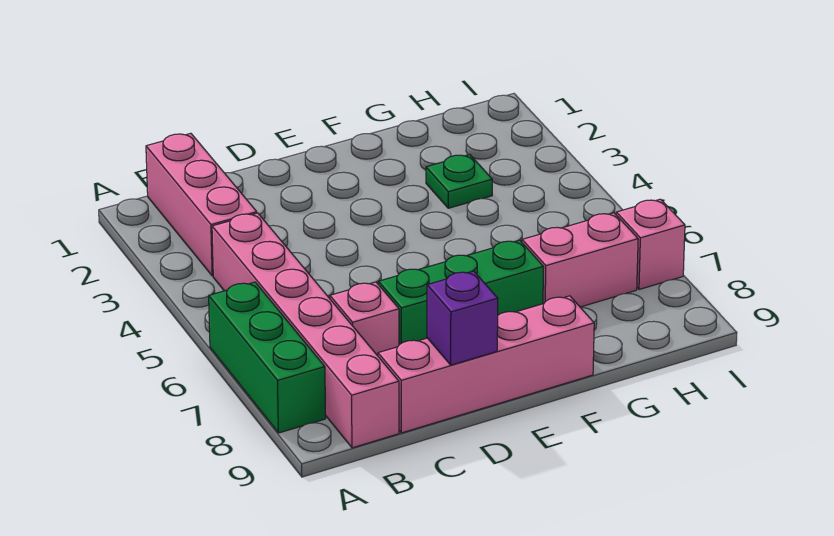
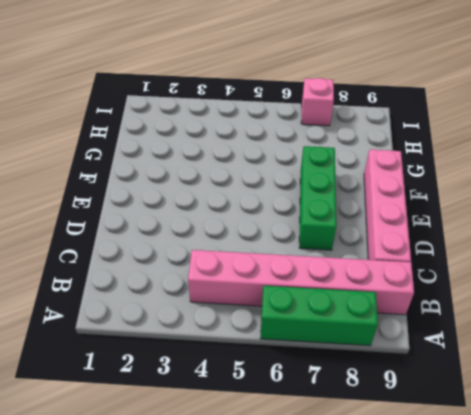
none -> pink 1x3 brick [146,133,257,276]
none -> pink 1x1 brick [330,282,399,356]

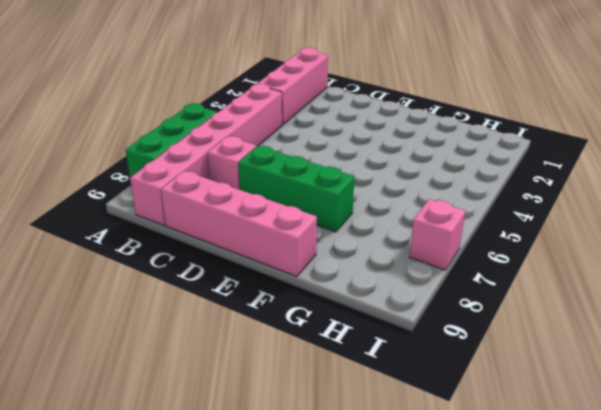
none -> green 1x1 plate [426,154,492,208]
none -> pink 1x2 brick [522,213,638,307]

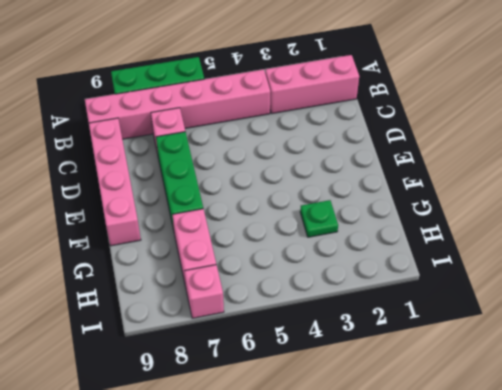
none -> purple 1x1 brick [427,271,498,365]

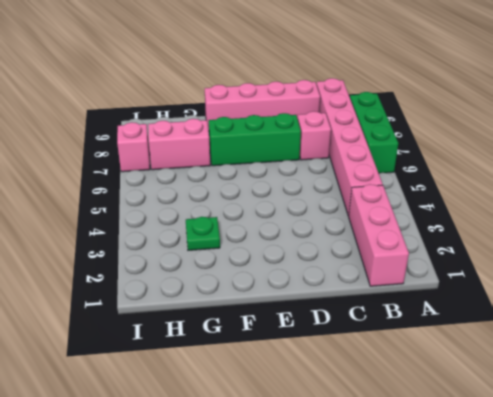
none -> purple 1x1 brick [427,271,498,365]

